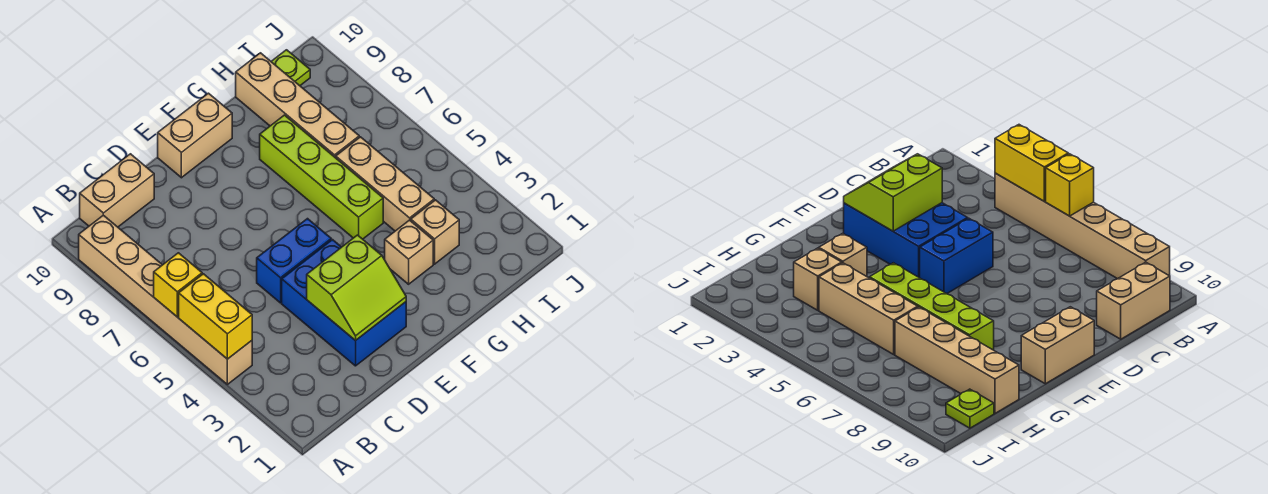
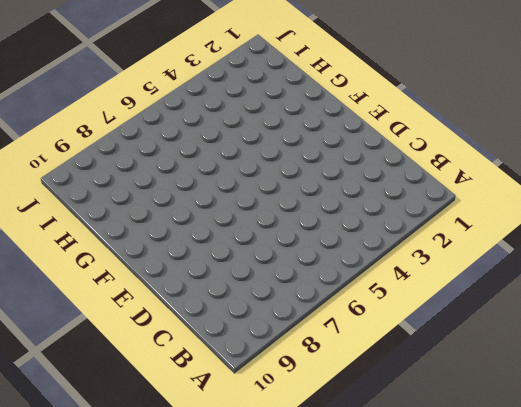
none -> tan 1x6 brick [79,215,252,384]
none -> tan 1x2 brick [80,154,154,227]
none -> blue 2x3 brick [282,240,406,366]

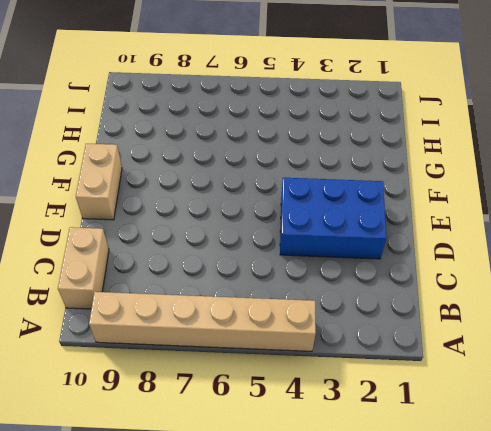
none -> blue 1x2 brick [257,219,331,303]
none -> tan 1x1 brick [385,220,433,284]
none -> lime 1x4 brick [260,115,383,239]

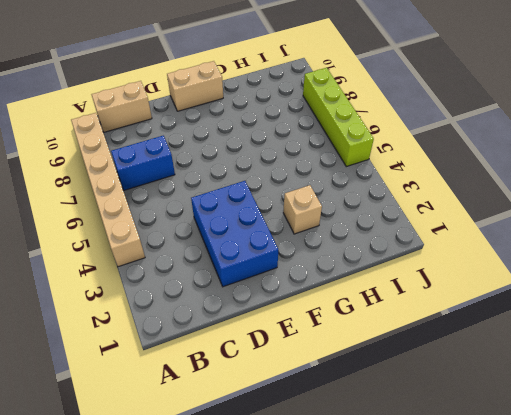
blue 1x2 brick [111,136,175,190] -> blue 1x2 brick moved to [257,219,331,303]
lime 1x4 brick [303,68,374,167] -> lime 1x4 brick moved to [260,115,383,239]
none -> tan 1x1 brick [411,200,459,264]
none -> tan 1x3 brick [336,137,434,231]
none -> tan 1x4 brick [236,53,359,158]

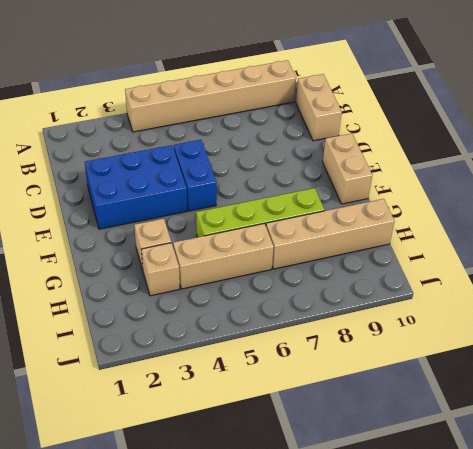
none -> lime 1x1 plate [271,50,310,86]
none -> yellow 1x2 brick [179,274,252,359]
none -> yellow 1x1 brick [154,253,202,317]

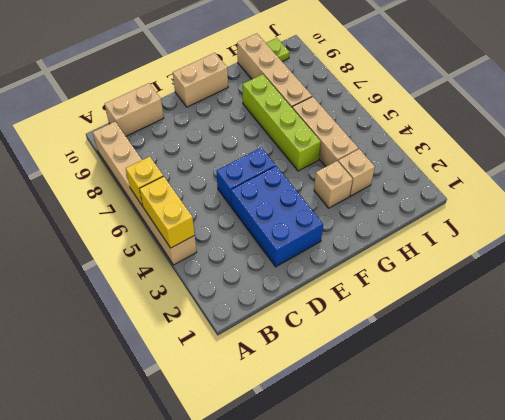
none -> lime 2x2 slope [307,235,406,341]

